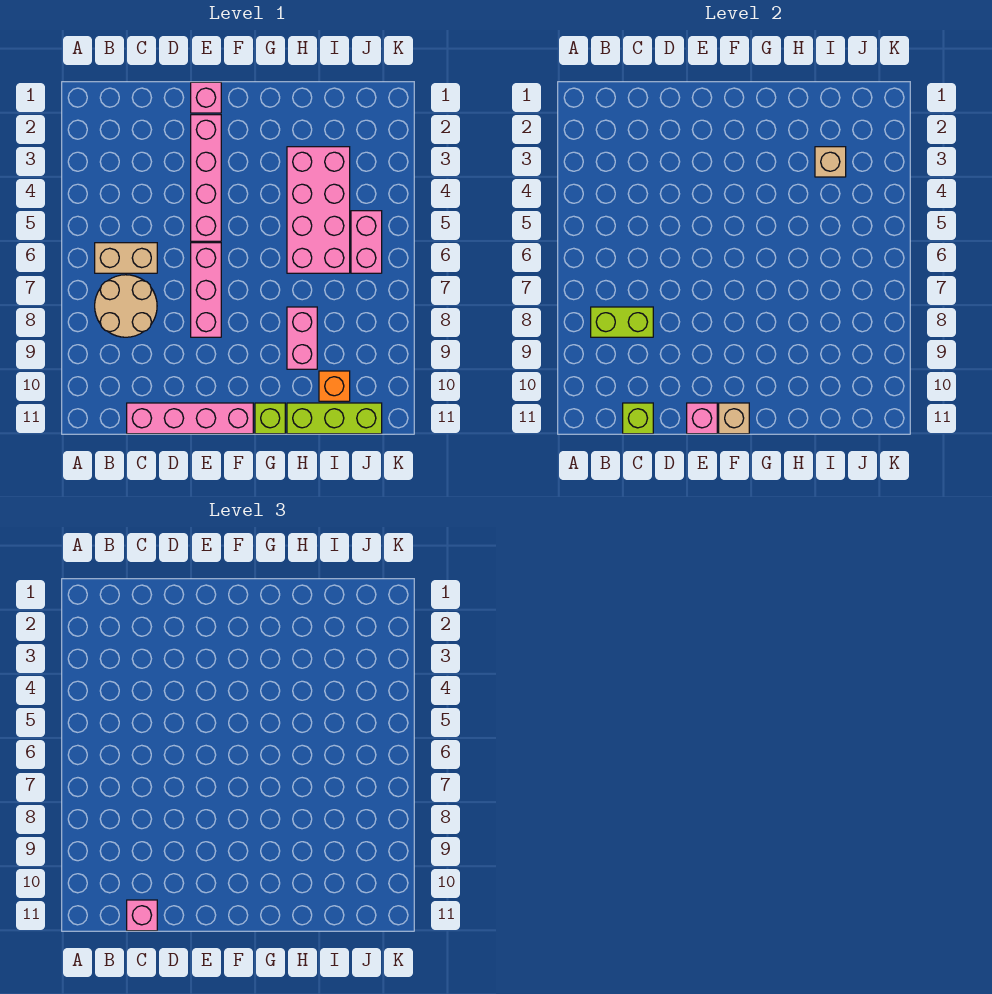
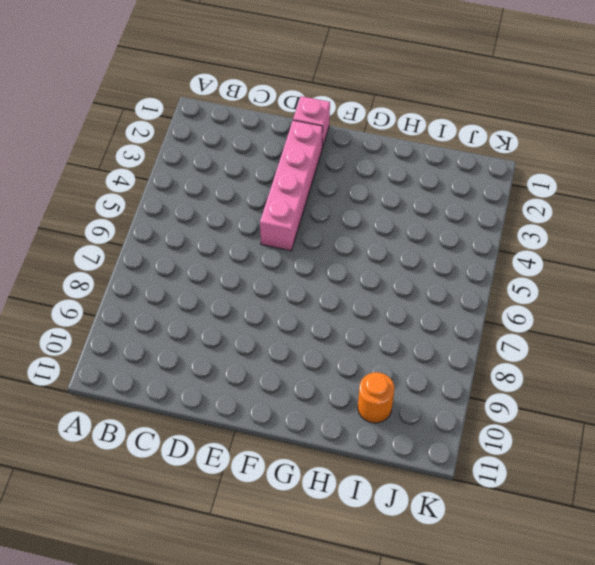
orange 1x1 round brick [358,372,394,423] -> orange 1x1 brick [319,371,350,401]
none -> tan 1x2 brick [95,243,157,273]
none -> tan 2x2 round brick [95,275,157,337]
none -> pink 1x4 brick [127,403,253,434]

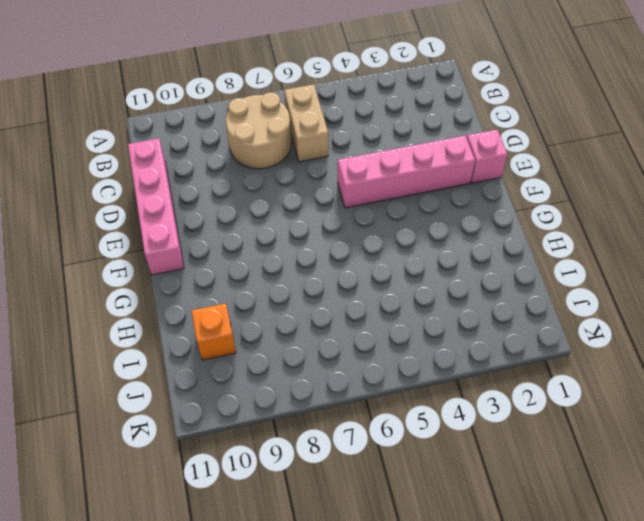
none -> pink 1x3 brick [191,243,221,337]
none -> lime 1x1 brick [255,403,285,434]
none -> pink 2x4 brick [287,147,350,273]

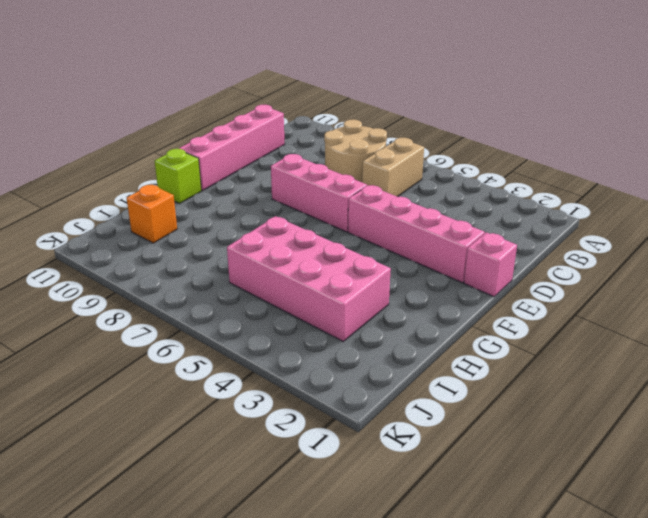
none -> pink 1x2 brick [287,307,317,369]
none -> lime 1x3 brick [287,403,382,434]
none -> pink 1x2 brick [351,211,382,273]

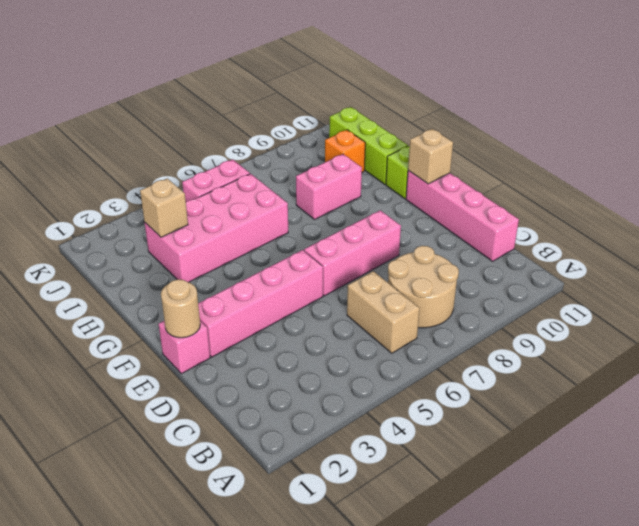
tan 1x1 round brick [161,279,200,338] -> none
none -> lime 1x2 brick [591,307,653,337]
none -> lime 1x1 brick [623,403,653,434]
none -> pink 1x1 brick [687,403,717,434]

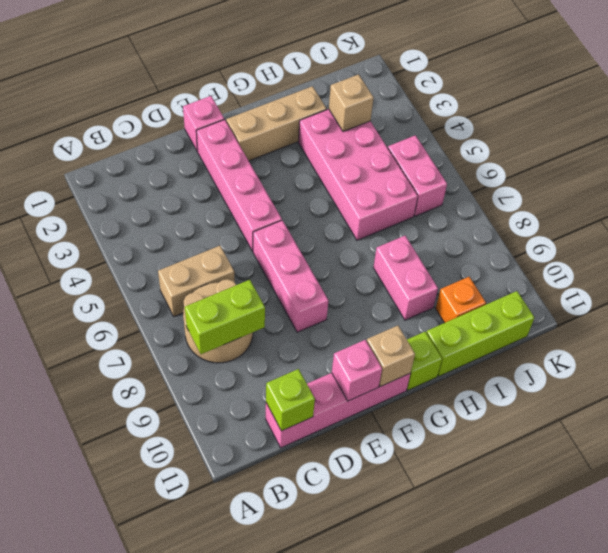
tan 1x3 brick [226,86,327,161] -> none
none -> pink 1x1 brick [127,900,157,931]

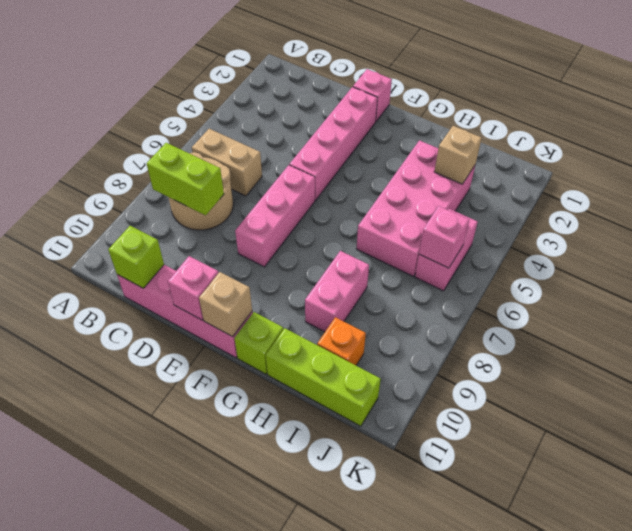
pink 1x1 brick [419,206,469,268] -> pink 1x1 brick moved to [127,900,157,931]

